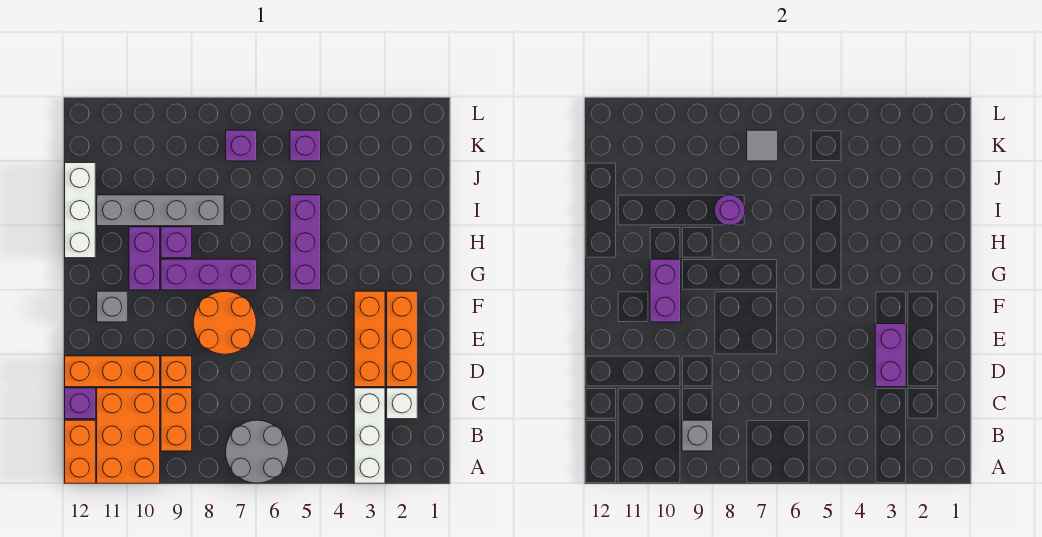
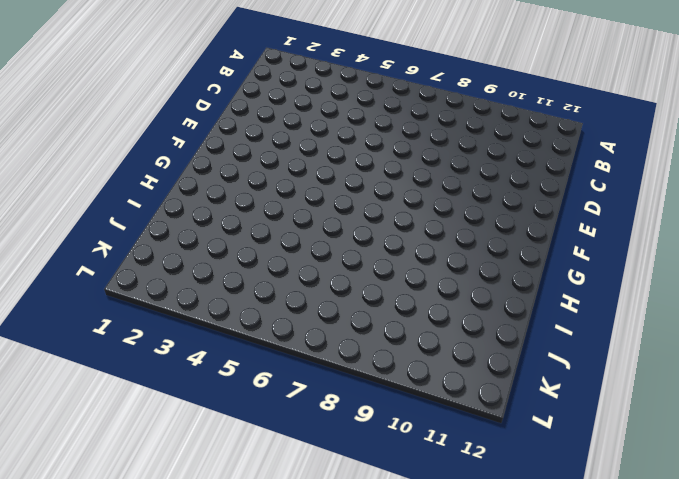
none -> white 1x3 brick [354,388,385,483]
none -> grey 2x2 round brick [226,420,288,483]
none -> orange 2x3 brick [97,388,160,483]

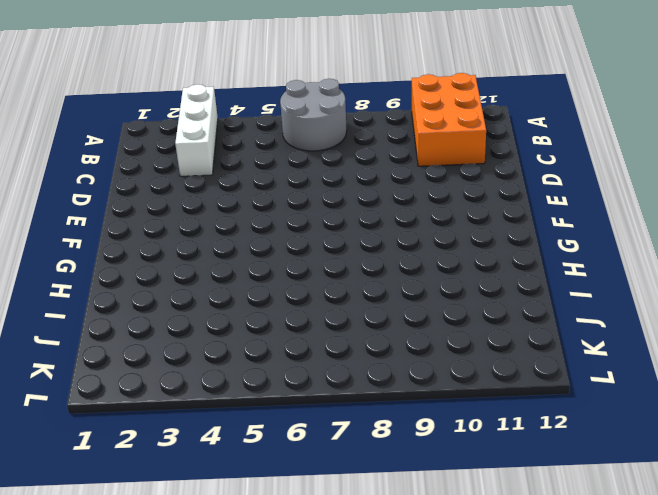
none -> orange 1x2 brick [65,420,95,483]
none -> orange 1x2 brick [161,388,192,451]
none -> white 1x1 brick [387,388,417,419]

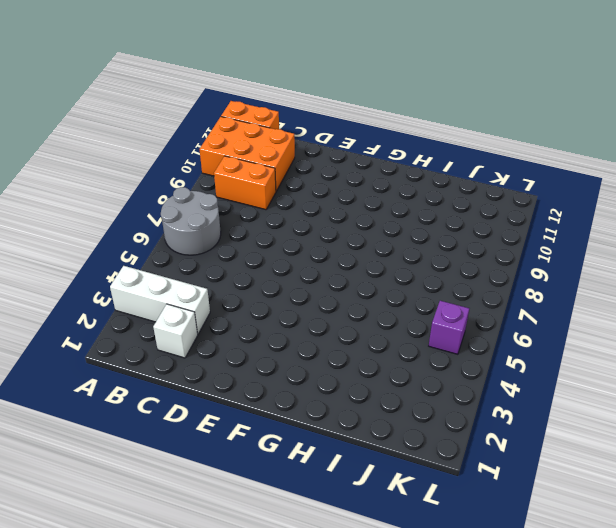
none -> purple 1x1 brick [65,388,95,419]
none -> orange 1x3 brick [387,291,417,387]
none -> orange 1x3 brick [354,291,385,387]

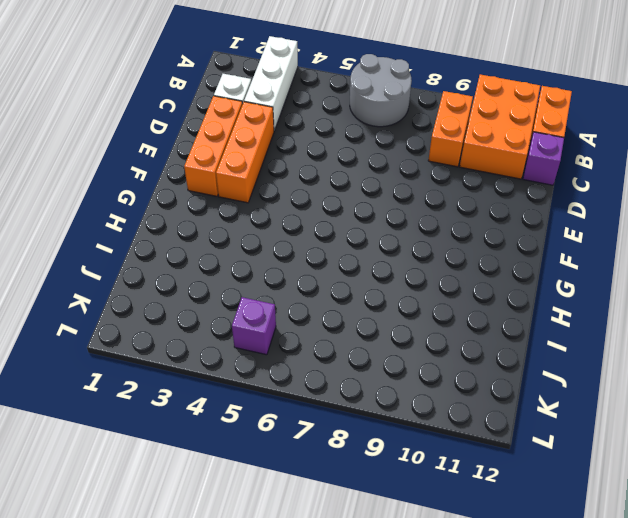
none -> orange 1x1 brick [161,356,192,387]
none -> orange 1x3 brick [65,356,160,387]
none -> orange 2x2 round brick [193,292,256,354]

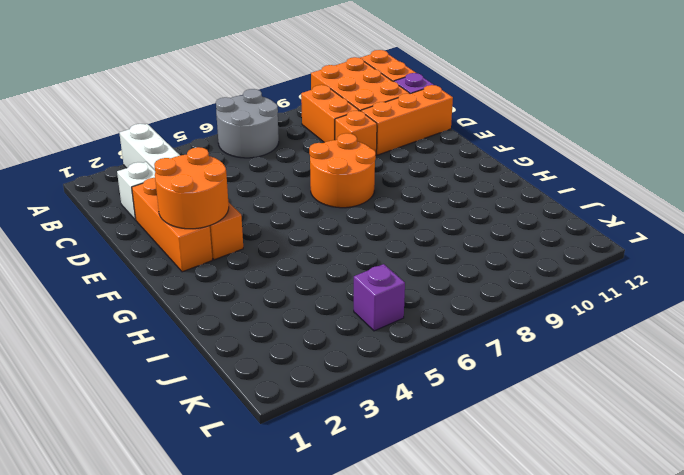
orange 2x2 round brick [154,147,229,229] -> purple 1x2 brick [875,324,906,387]
none -> grey 1x1 brick [97,291,127,322]
none -> purple 1x3 brick [290,195,321,290]
none -> purple 1x3 brick [161,259,256,290]

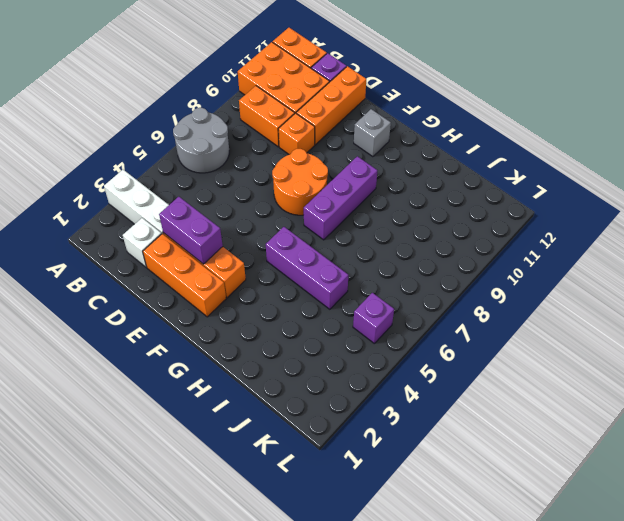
none -> purple 1x2 brick [129,227,160,290]
none -> purple 1x1 brick [161,227,192,258]
none -> white 1x3 brick [65,163,95,258]

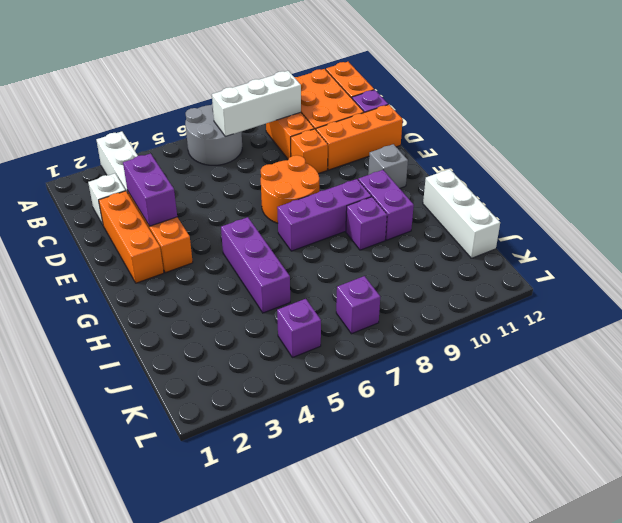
white 1x3 brick [212,71,301,137] -> grey 1x1 brick [682,420,713,451]
none -> grey 1x4 brick [97,195,224,226]
none -> purple 1x2 brick [650,259,681,322]
none -> purple 1x1 round brick [714,195,745,226]

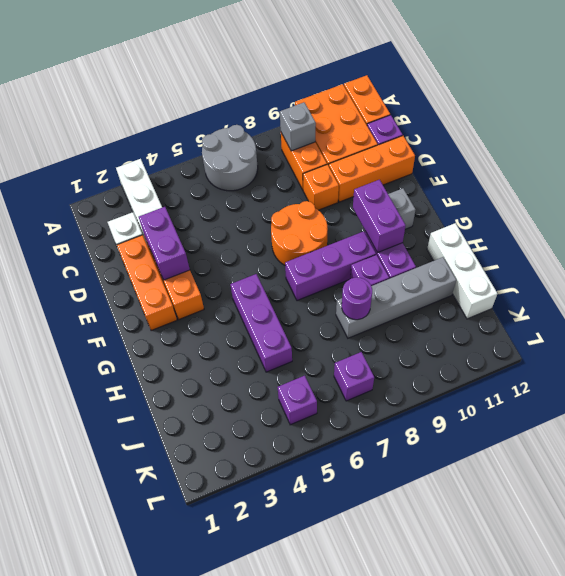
none -> grey 1x1 tile [747,130,777,161]

